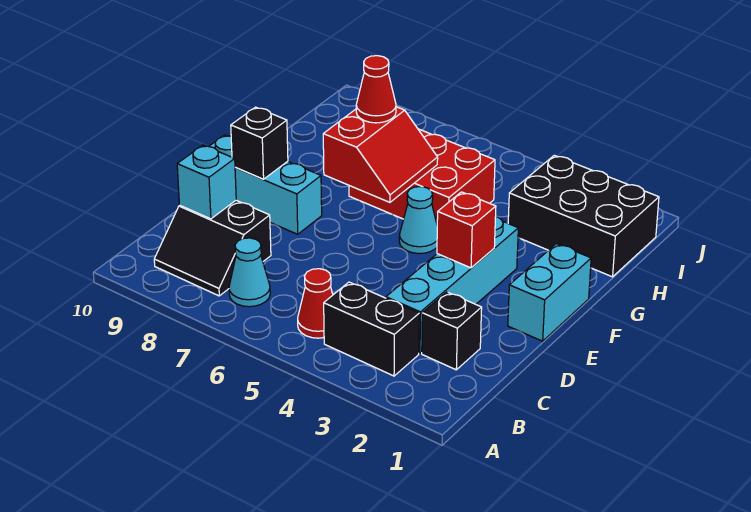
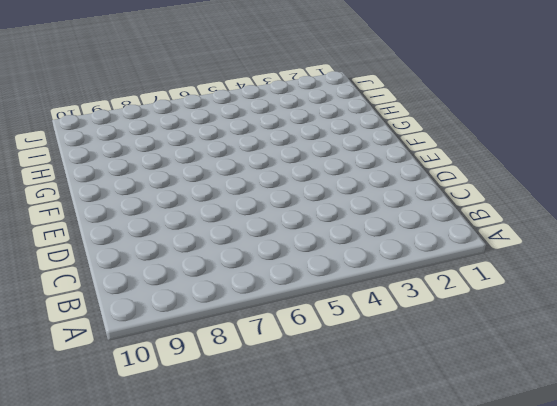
none -> black 1x2 brick [324,282,419,376]
none -> red 1x1 cone [298,269,333,338]
none -> cyan 1x1 cone [229,238,270,307]

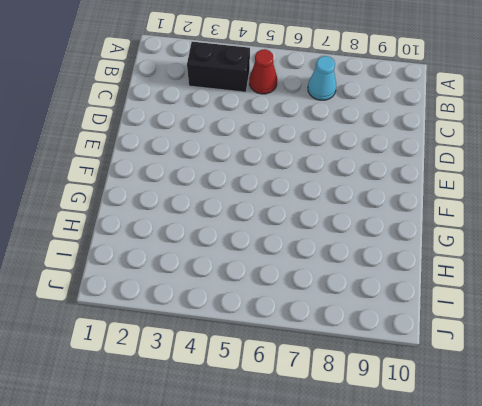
none -> black 2x2 slope [154,200,271,296]
none -> black 1x1 brick [422,292,482,370]
none -> cyan 1x4 brick [386,217,518,353]

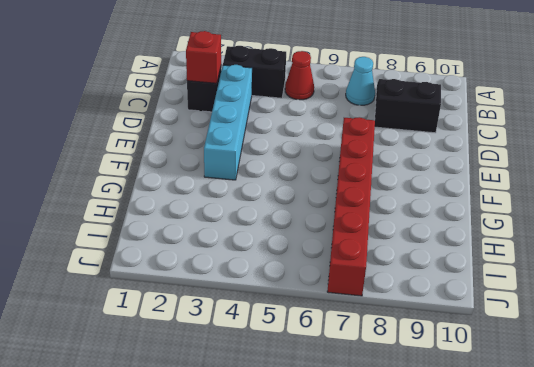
red 1x1 brick [186,31,221,83] -> red 1x1 brick moved to [437,192,496,268]
red 1x6 brick [327,117,375,296] -> red 2x3 brick [349,129,495,223]
none -> cyan 1x2 brick [508,244,591,341]
none -> cyan 1x3 brick [209,135,322,234]
none -> cyan 1x1 cone [399,187,437,254]

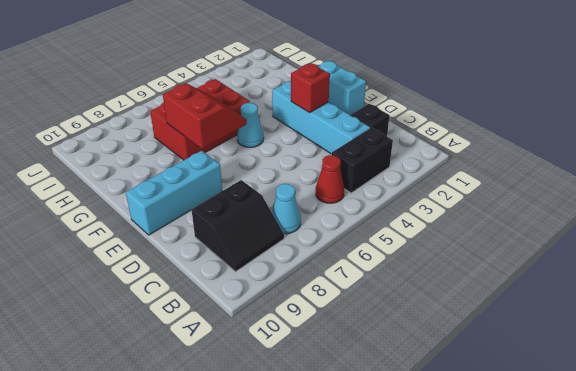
none -> black 2x3 brick [508,155,659,277]
none -> cyan 1x1 brick [177,145,236,219]
none -> black 1x1 brick [231,107,288,179]

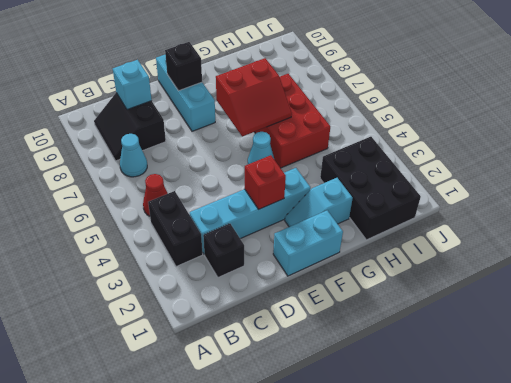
cyan 1x2 slope [285,178,353,227] -> none
none -> red 1x1 cone [356,56,396,123]

